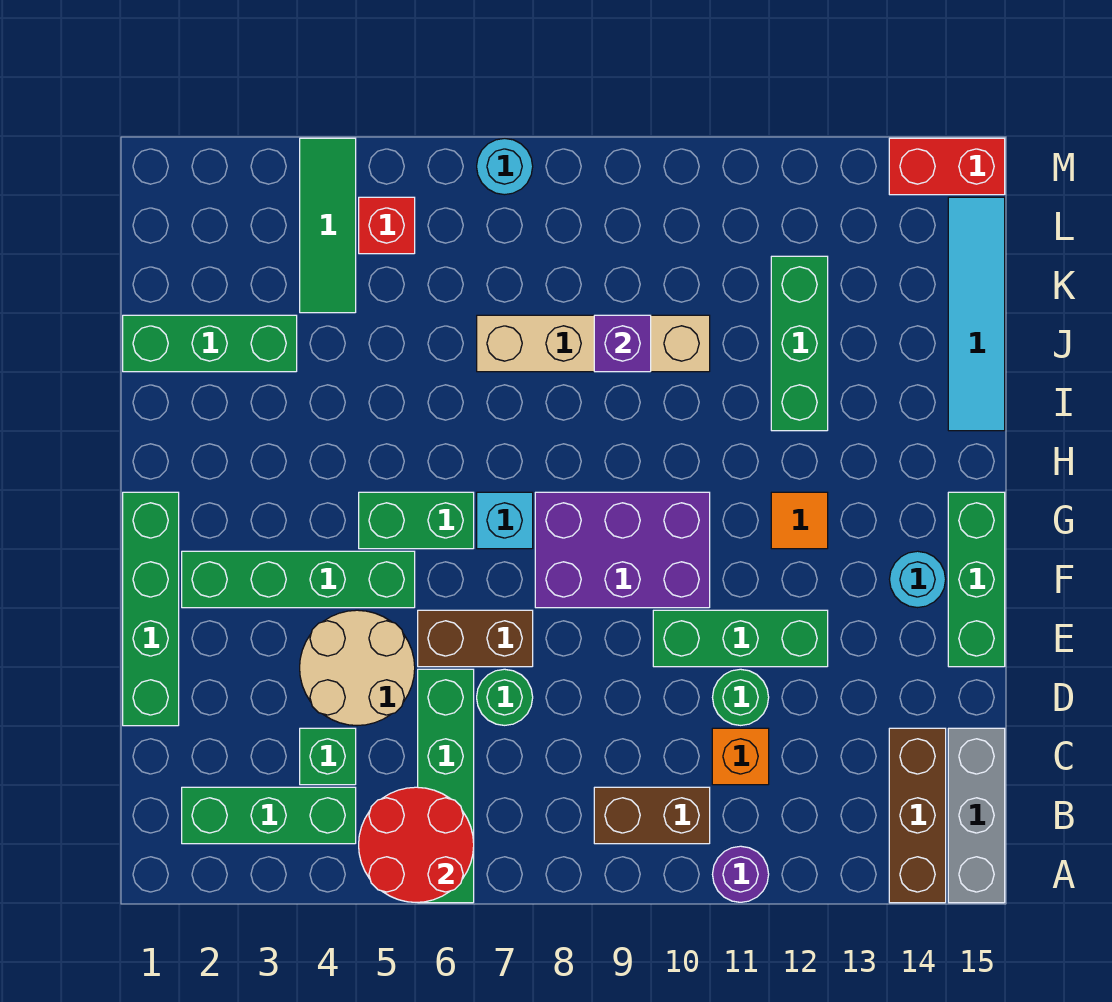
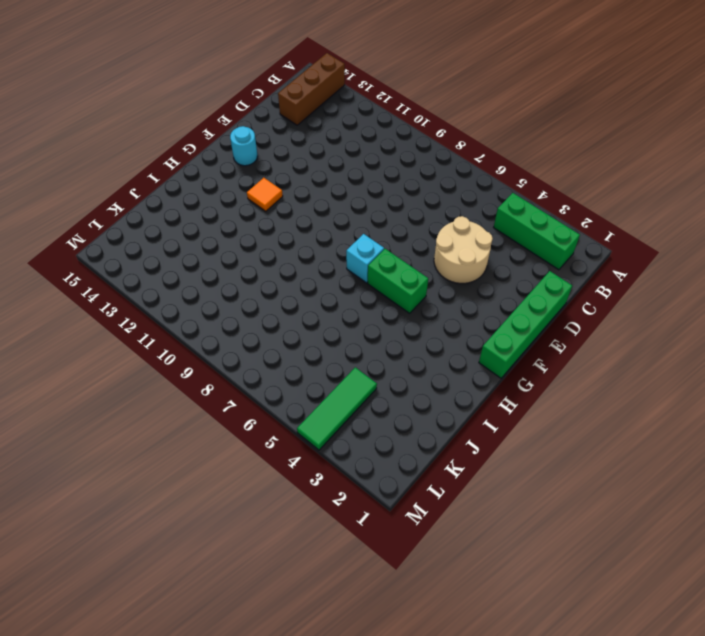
none -> green 1x4 brick [418,669,474,903]
none -> purple 1x1 round brick [713,846,769,902]
none -> grey 1x3 brick [948,728,1005,903]
none -> brown 1x2 brick [594,787,710,844]

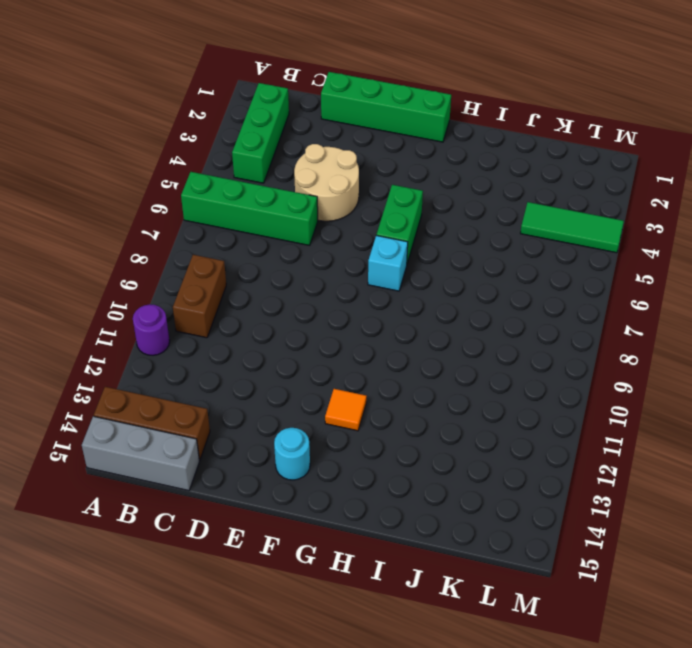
none -> green 1x1 brick [300,728,356,785]
none -> orange 1x1 brick [712,728,769,785]
none -> green 1x1 round brick [477,669,533,725]
none -> green 1x1 round brick [713,669,769,725]

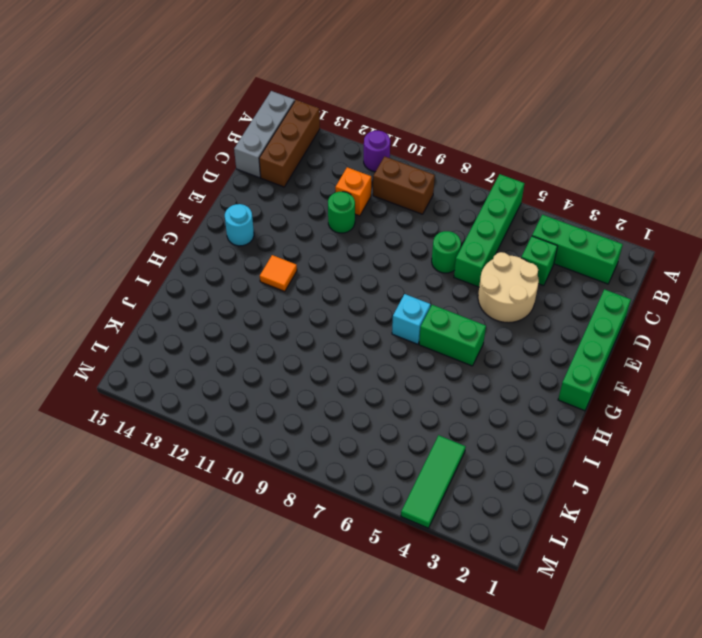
none -> brown 1x2 brick [418,610,533,667]
none -> green 1x3 brick [653,610,828,667]
none -> green 1x3 brick [948,492,1005,667]
none -> green 1x4 brick [182,551,415,608]

